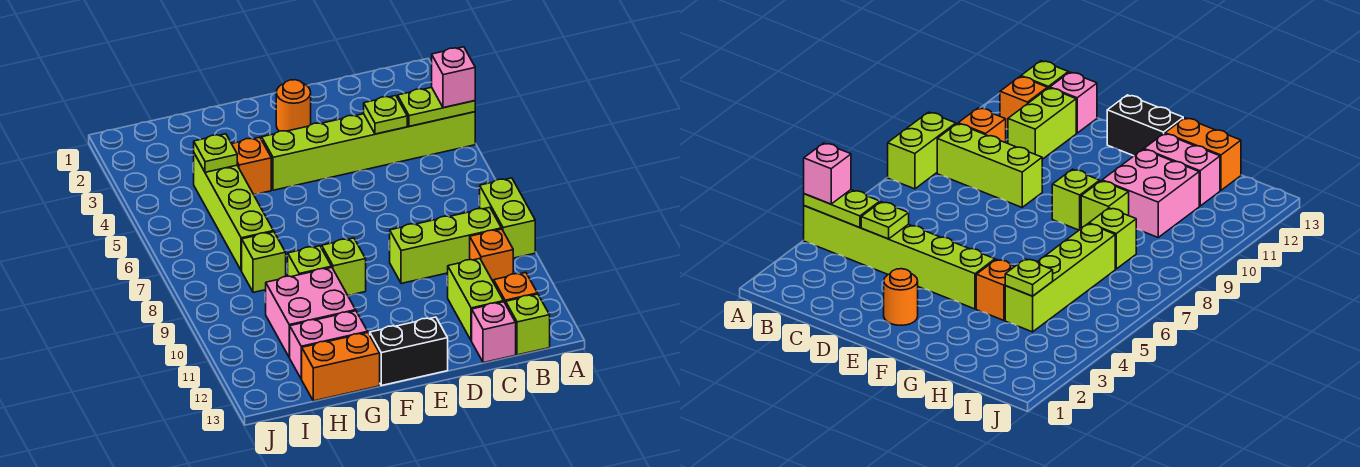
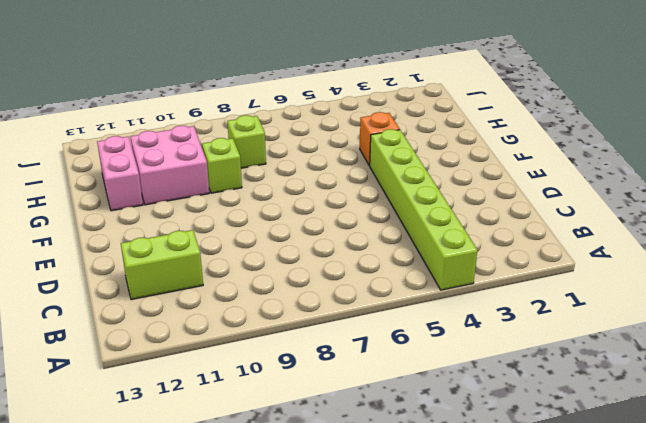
none -> lime 1x2 brick [480,178,535,258]
none -> lime 1x3 brick [390,207,501,283]
none -> orange 1x1 brick [470,229,513,282]

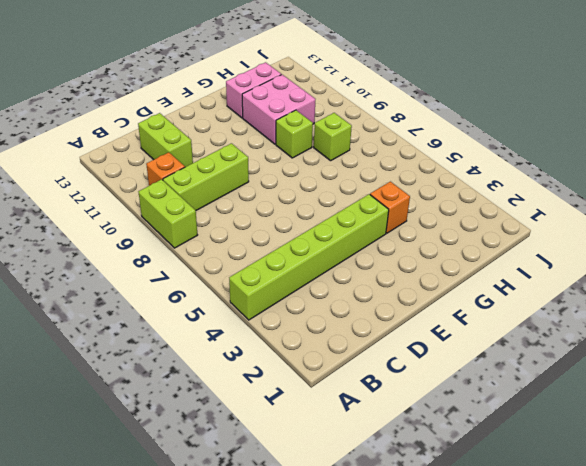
none -> orange 1x1 brick [494,273,537,304]
none -> lime 1x1 brick [506,294,550,355]
none -> pink 1x1 brick [472,302,516,363]

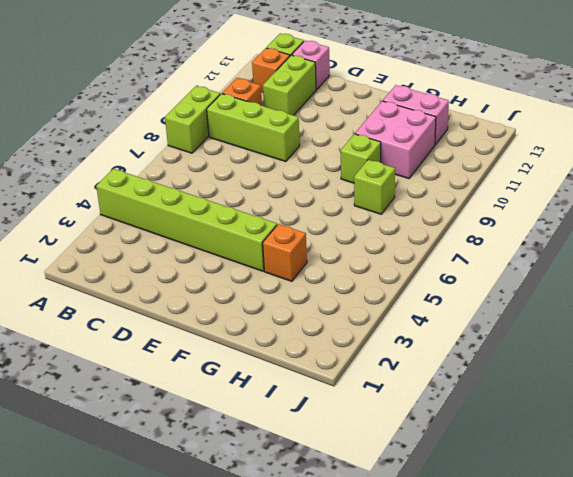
none -> orange 1x1 round brick [276,80,311,131]
none -> black 1x2 brick [370,317,448,386]
none -> lime 1x1 brick [322,238,366,295]

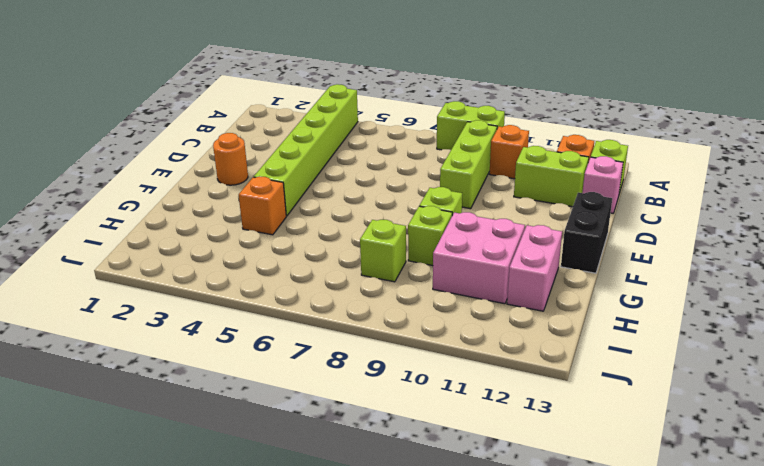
none -> orange 1x2 brick [302,333,380,401]
none -> lime 1x4 brick [194,154,274,271]
none -> lime 1x2 plate [398,87,475,126]

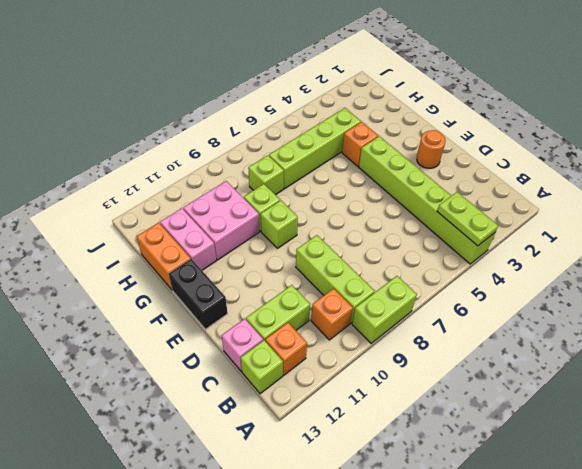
none -> lime 1x1 plate [364,96,407,134]
none -> lime 1x1 plate [194,134,237,172]
none -> pink 1x1 brick [432,47,475,108]

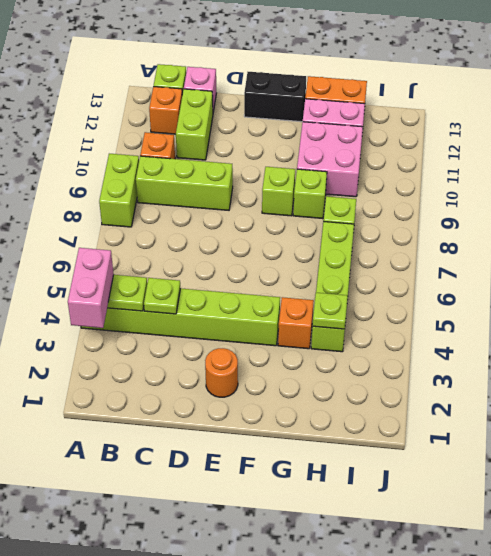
pink 1x2 brick [68,248,114,328] -> pink 1x1 brick [432,47,475,108]

